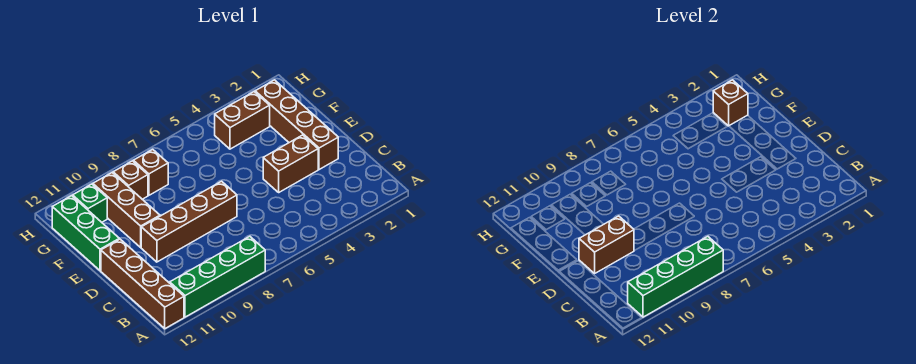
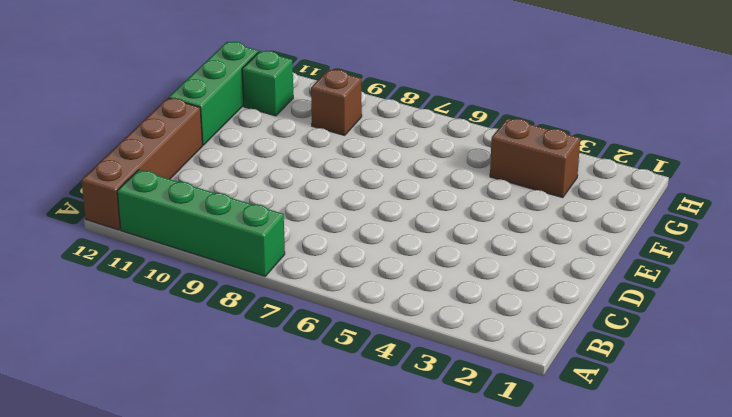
none -> brown 1x4 brick [255,80,338,170]
none -> brown 1x2 brick [263,135,318,192]
none -> brown 1x4 brick [141,181,237,262]

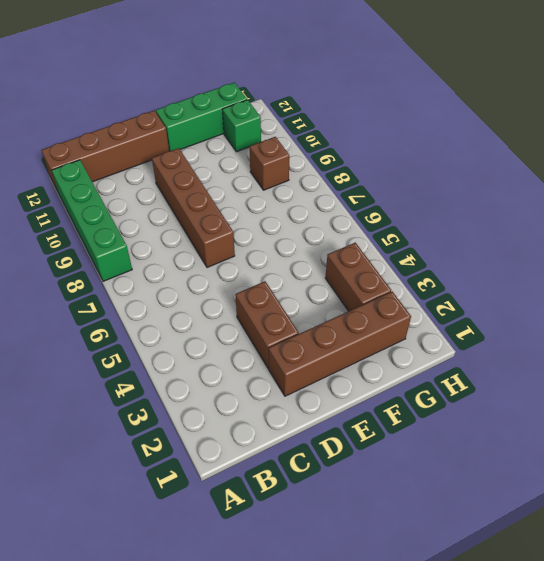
none -> brown 1x3 brick [93,173,160,247]
none -> brown 1x1 brick [133,149,168,195]
none -> green 1x4 brick [628,236,723,317]

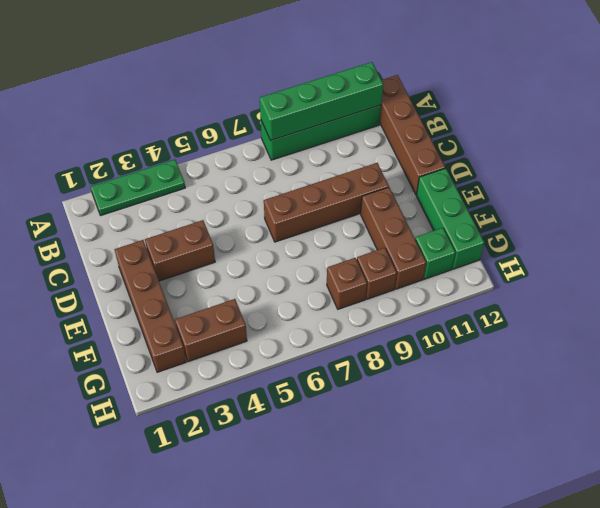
green 1x3 plate [91,160,185,216] -> none
none -> brown 1x2 brick [579,216,634,273]
none -> brown 1x1 brick [713,80,748,126]

